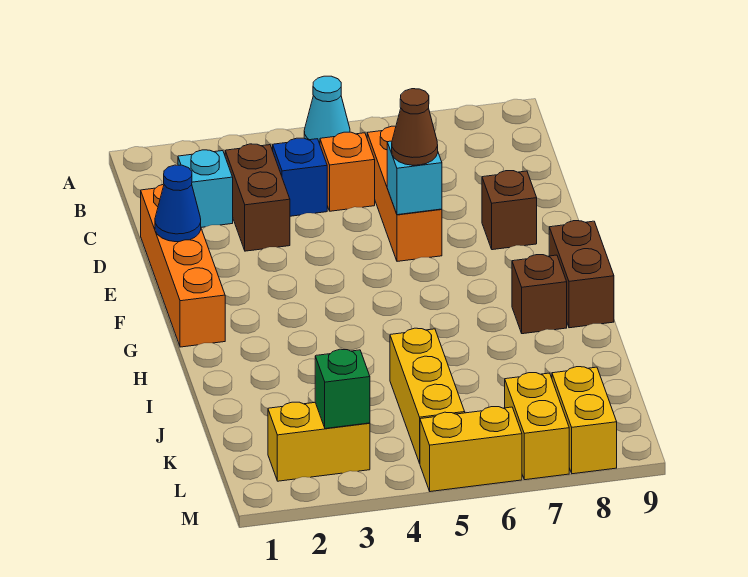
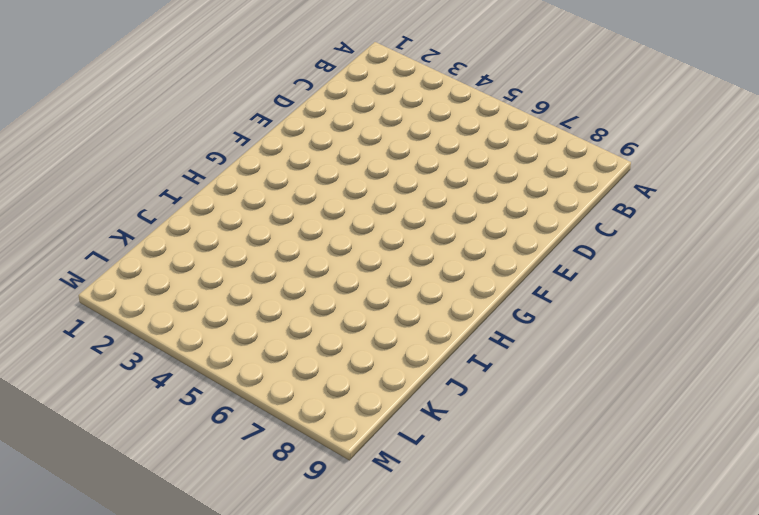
none -> cyan 1x1 cone [304,76,350,144]
none -> cyan 1x1 brick [178,150,233,227]
none -> brown 1x2 brick [225,144,290,251]

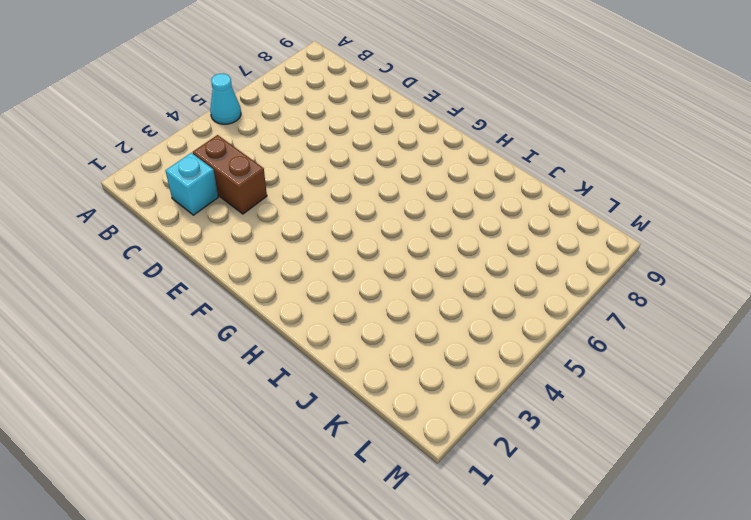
none -> blue 1x1 brick [273,138,327,216]
none -> orange 1x1 brick [320,132,375,211]
none -> orange 1x3 brick [367,126,442,261]

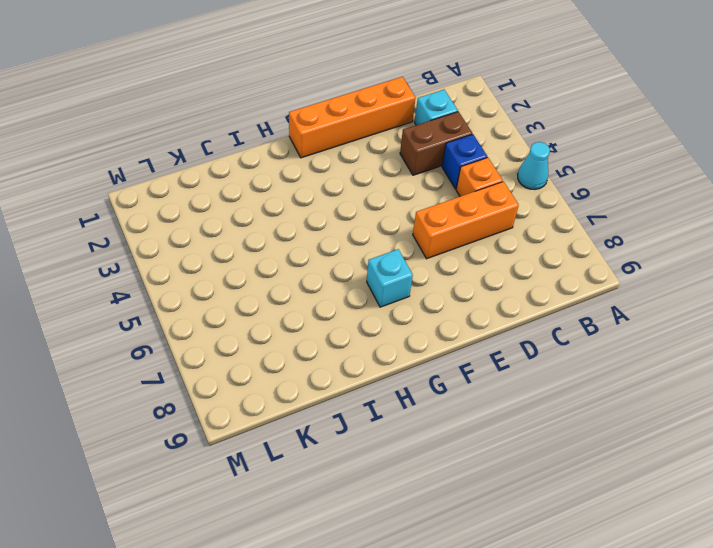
cyan 1x1 brick [367,249,413,307] -> cyan 1x1 brick moved to [387,141,442,215]
none -> brown 1x1 brick [482,171,537,250]
none -> brown 1x2 brick [549,221,614,328]
none -> brown 1x1 brick [512,255,567,334]

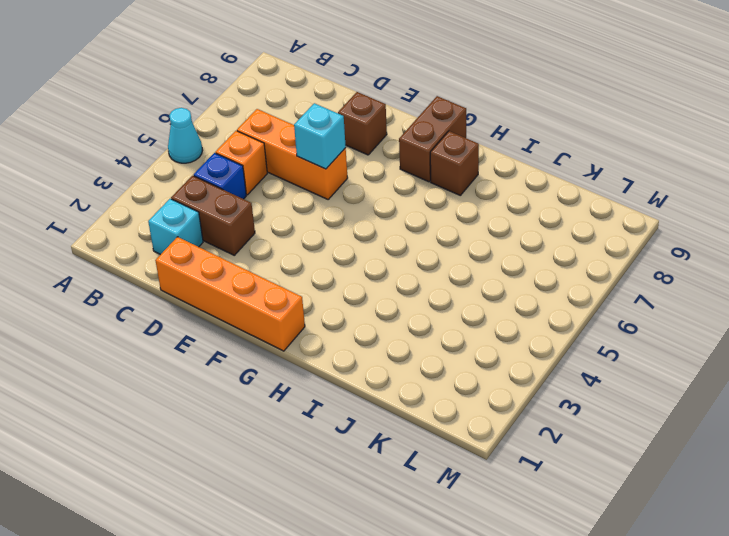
brown 1x2 brick [399,96,466,182] -> brown 1x2 brick turned to [549,221,614,328]
none -> yellow 1x3 brick [390,328,465,463]
none -> yellow 1x2 brick [268,402,370,481]
none -> yellow 1x2 brick [505,373,569,480]

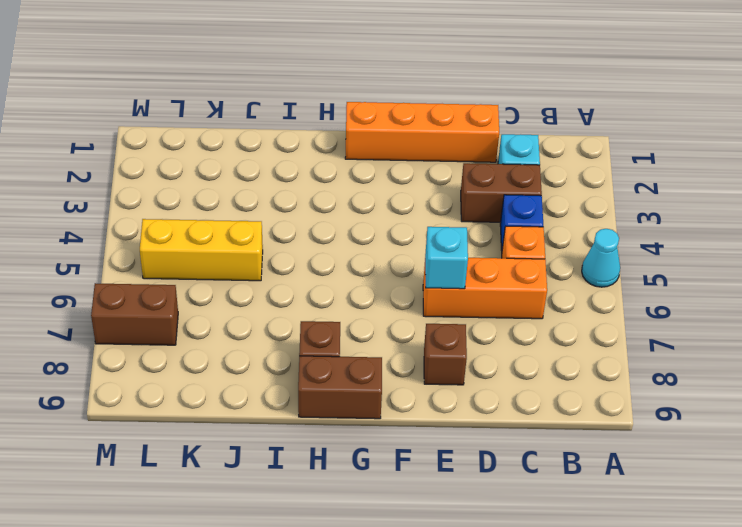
brown 1x2 brick [91,283,178,345] -> yellow 1x2 brick [505,373,569,480]
none -> yellow 1x2 brick [268,402,370,481]
none -> yellow 1x2 brick [552,367,617,474]
none -> yellow 1x2 brick [420,407,522,492]

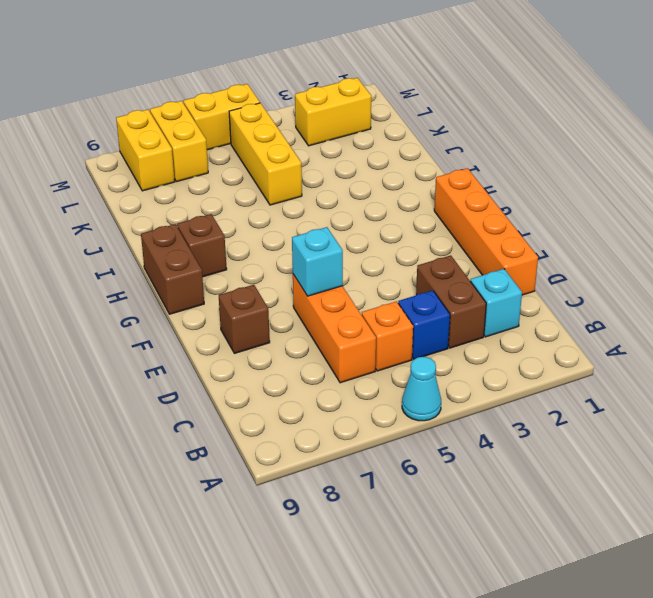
none -> blue 1x1 cone [155,165,201,242]
none -> green 1x1 brick [315,349,370,429]
none -> brown 1x1 cone [392,89,438,165]

